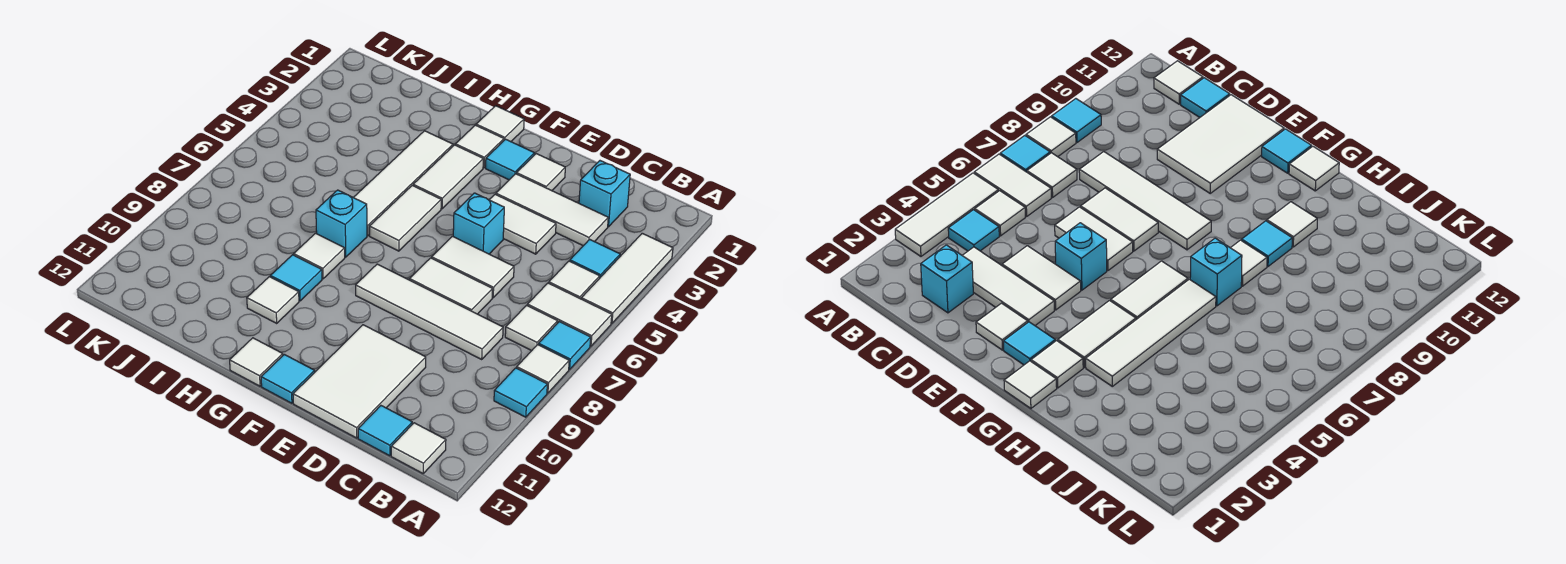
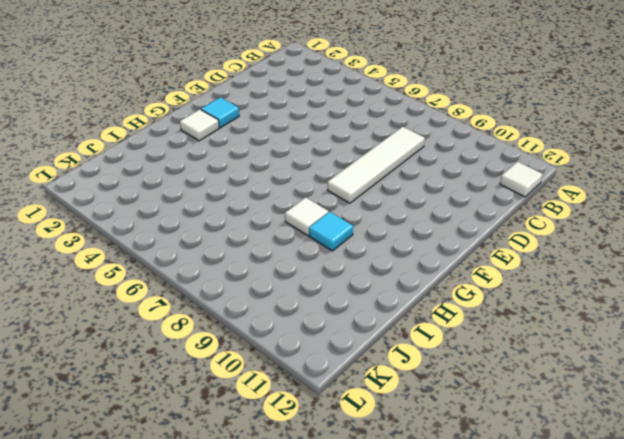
none -> white 1x3 tile [581,233,673,323]
none -> white 1x2 tile [527,283,612,346]
none -> cyan 1x1 tile [539,322,591,370]
none -> white 1x1 tile [517,345,569,393]

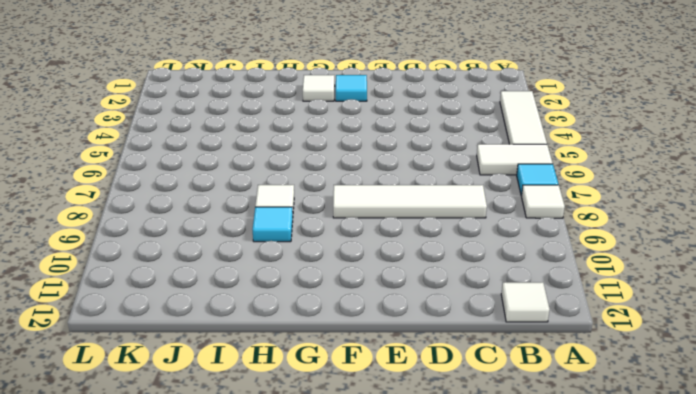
none -> cyan 1x1 tile [494,368,547,417]
none -> cyan 1x1 tile [570,239,620,277]
none -> white 1x1 tile [549,261,600,299]
none -> white 1x1 tile [505,305,558,351]

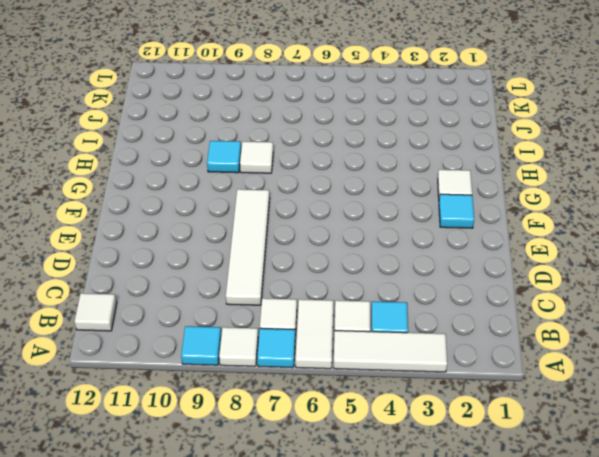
none -> cyan 1x1 brick [579,161,630,227]
none -> white 1x3 tile [496,174,608,246]
none -> cyan 1x1 tile [358,406,412,456]
none -> white 1x2 tile [489,194,556,254]

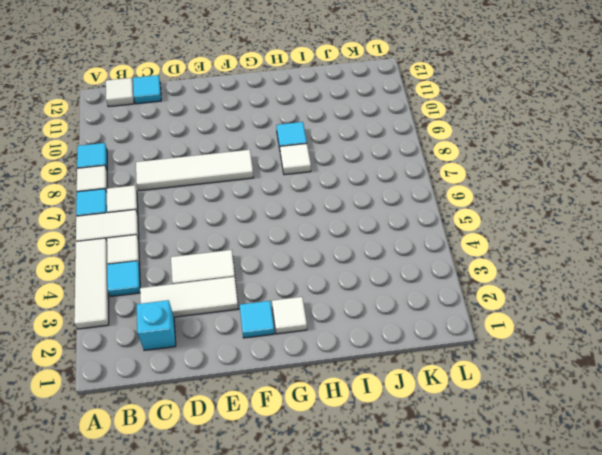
none -> white 1x2 tile [432,236,514,298]
none -> white 1x2 tile [409,258,493,314]
none -> white 2x3 tile [293,325,426,438]
none -> white 1x1 tile [517,154,565,191]

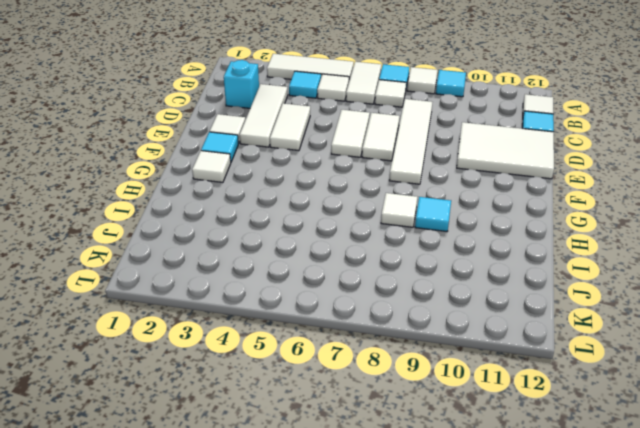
none -> cyan 1x1 brick [453,193,504,254]
none -> cyan 1x1 tile [261,354,315,403]
none -> white 1x1 tile [476,106,524,142]
none -> white 1x2 tile [413,145,483,209]

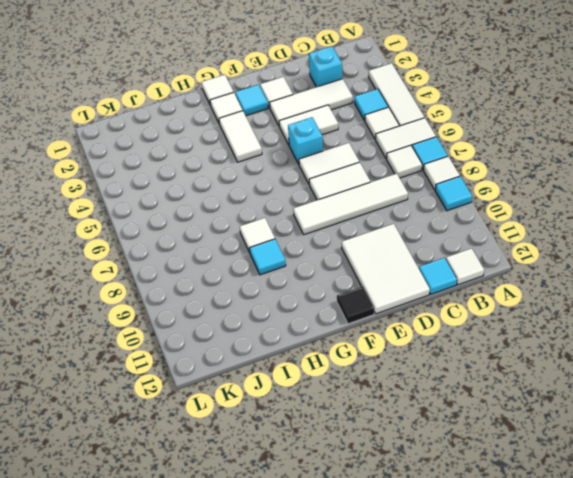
black 1x1 tile [337,286,374,324] -> cyan 1x1 tile [261,354,315,403]
none -> white 1x2 tile [370,185,441,251]
none -> white 1x1 tile [230,338,283,386]
none -> white 1x4 tile [353,131,453,236]
none -> cyan 1x1 brick [316,190,367,257]

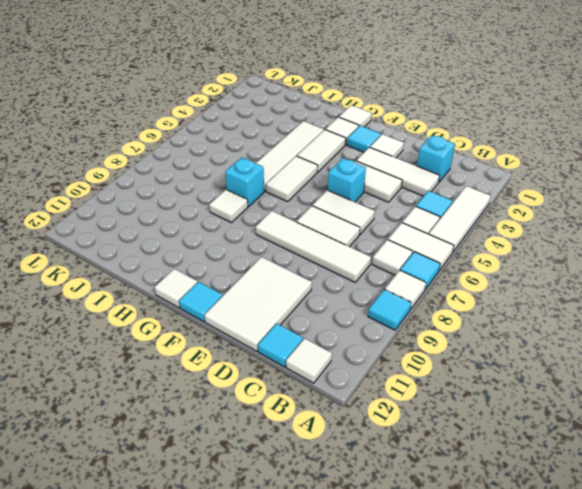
none -> cyan 1x1 tile [270,255,322,301]
none -> white 1x1 tile [247,277,299,323]

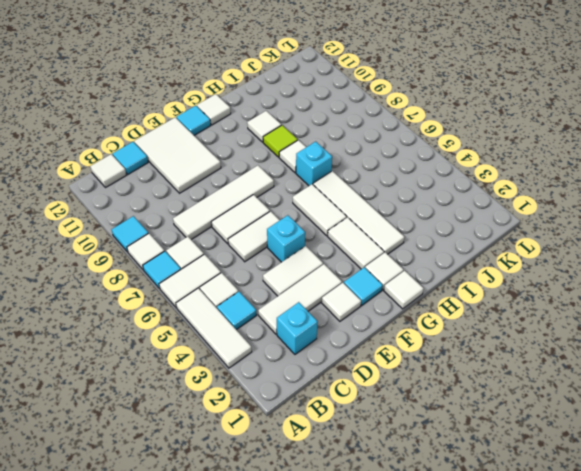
lime 1x1 tile [263,125,298,157] -> cyan 1x1 tile [270,255,322,301]

